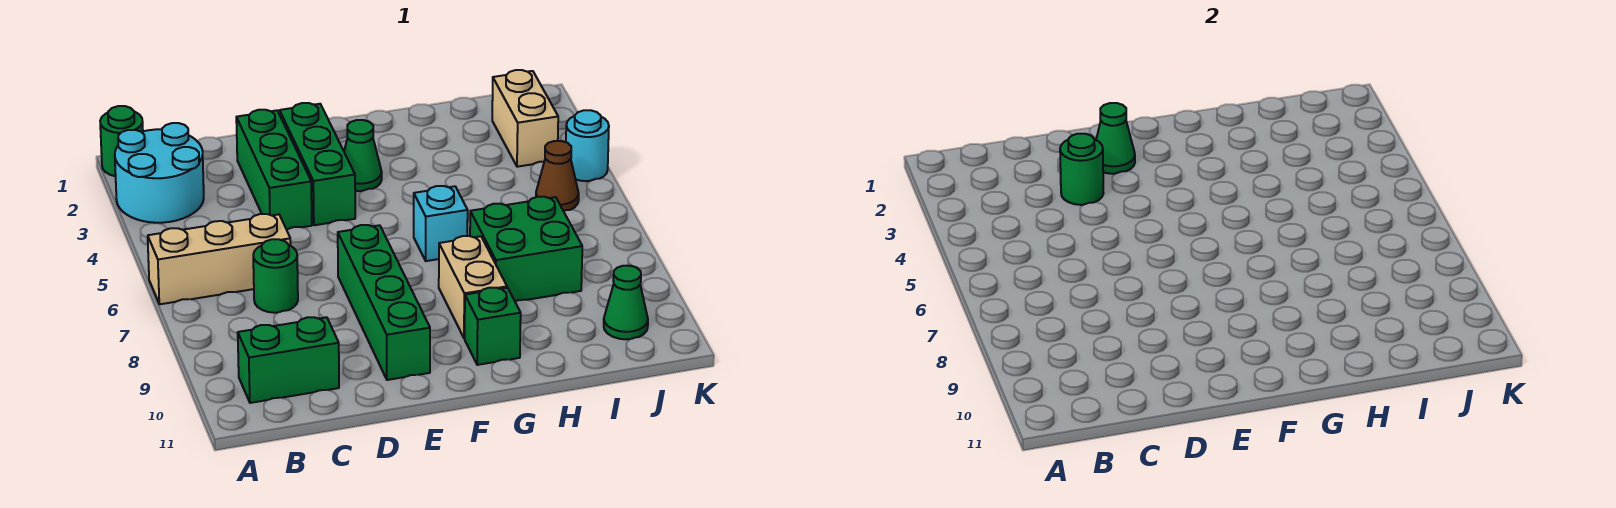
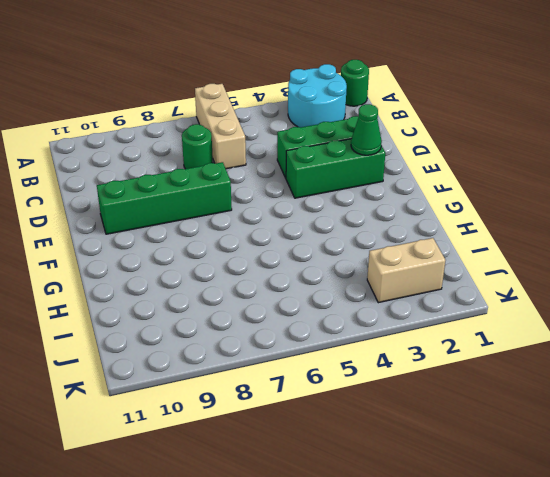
none -> green 1x2 brick [238,317,339,403]
none -> green 1x1 cone [344,120,382,191]
none -> cyan 1x1 brick [414,186,468,261]

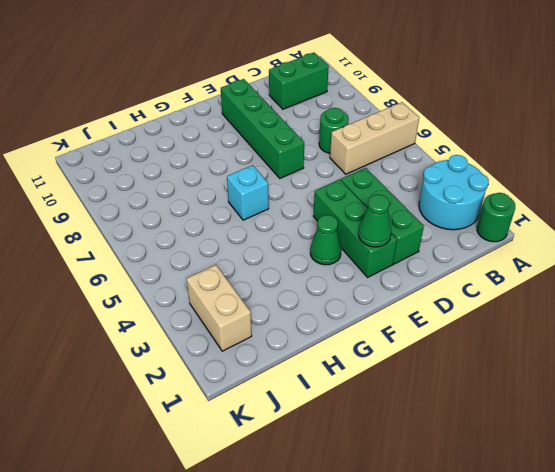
none -> tan 1x2 brick [439,236,507,338]
none -> green 1x1 brick [465,288,521,365]
none -> green 2x2 brick [470,197,582,301]

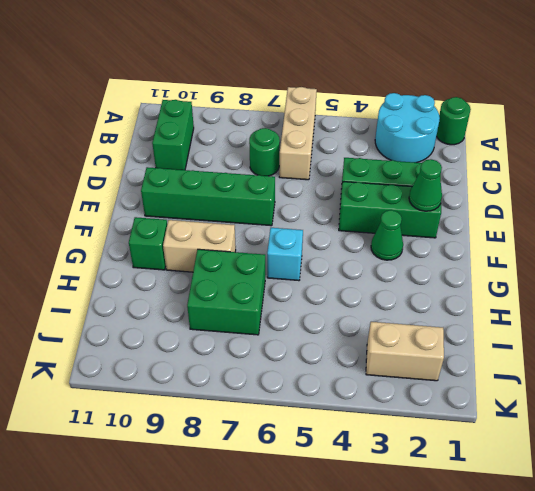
none -> brown 1x1 cone [536,141,579,211]
none -> green 1x1 cone [604,266,648,339]
none -> cyan 1x1 round brick [566,110,609,181]

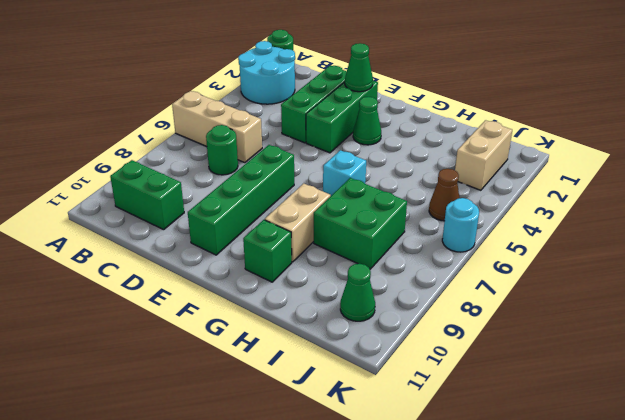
cyan 1x1 round brick [442,198,479,252] -> cyan 1x1 round brick moved to [566,110,609,181]
none -> green 1x1 round brick [1060,134,1103,205]

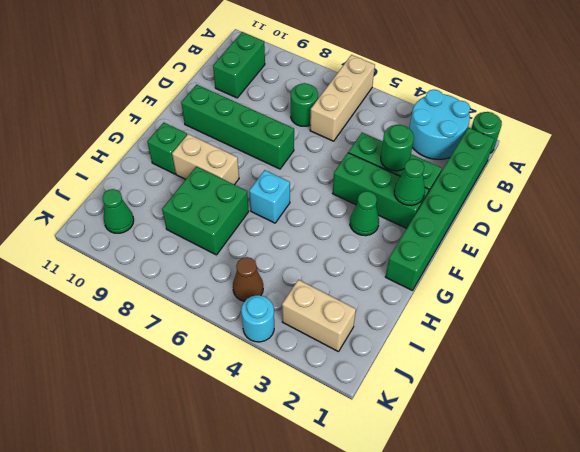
green 1x6 brick [385,128,494,291] -> none

